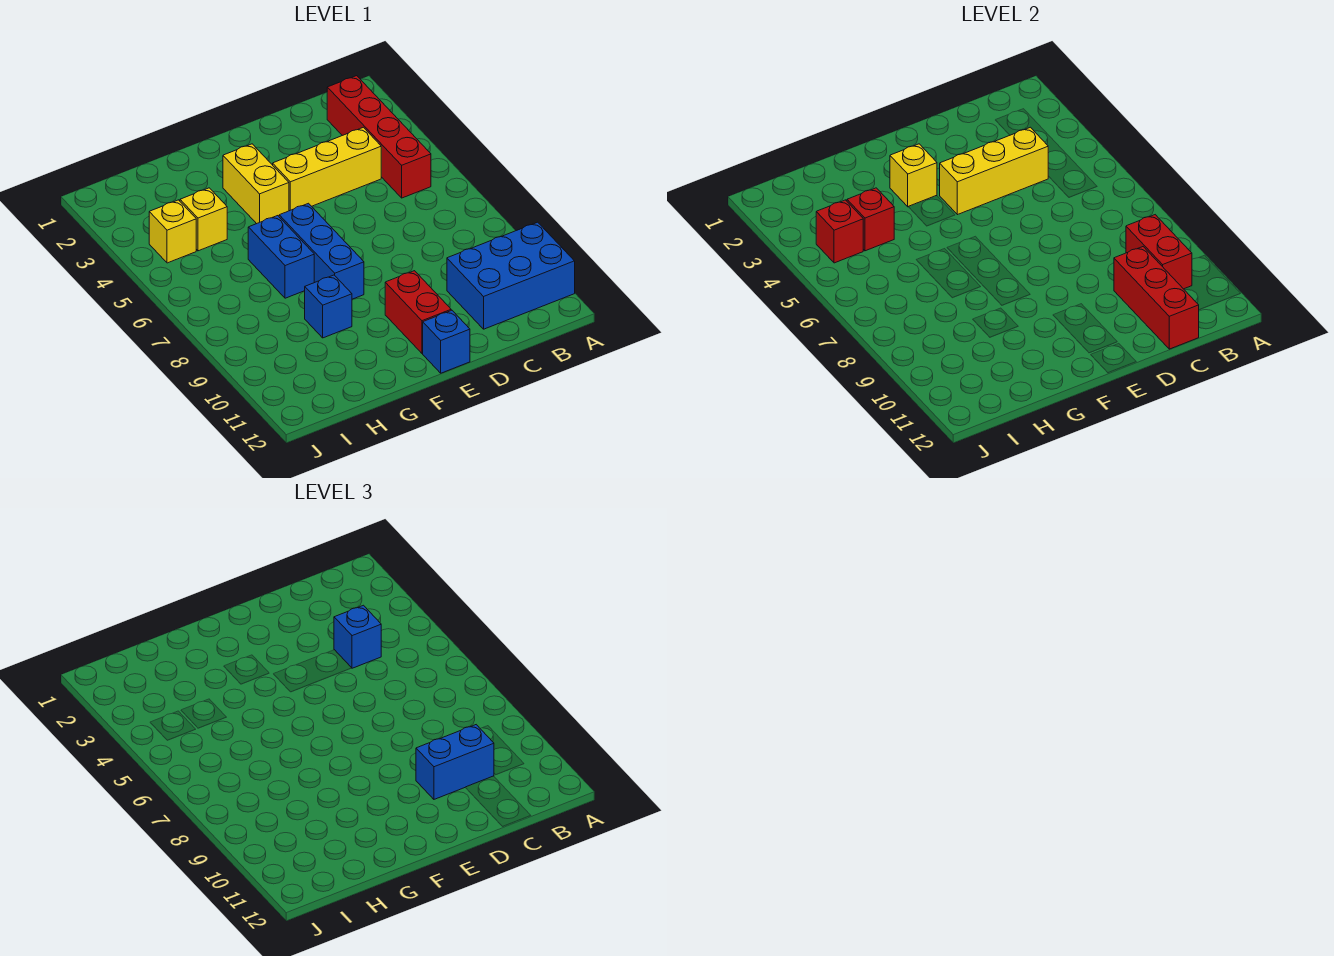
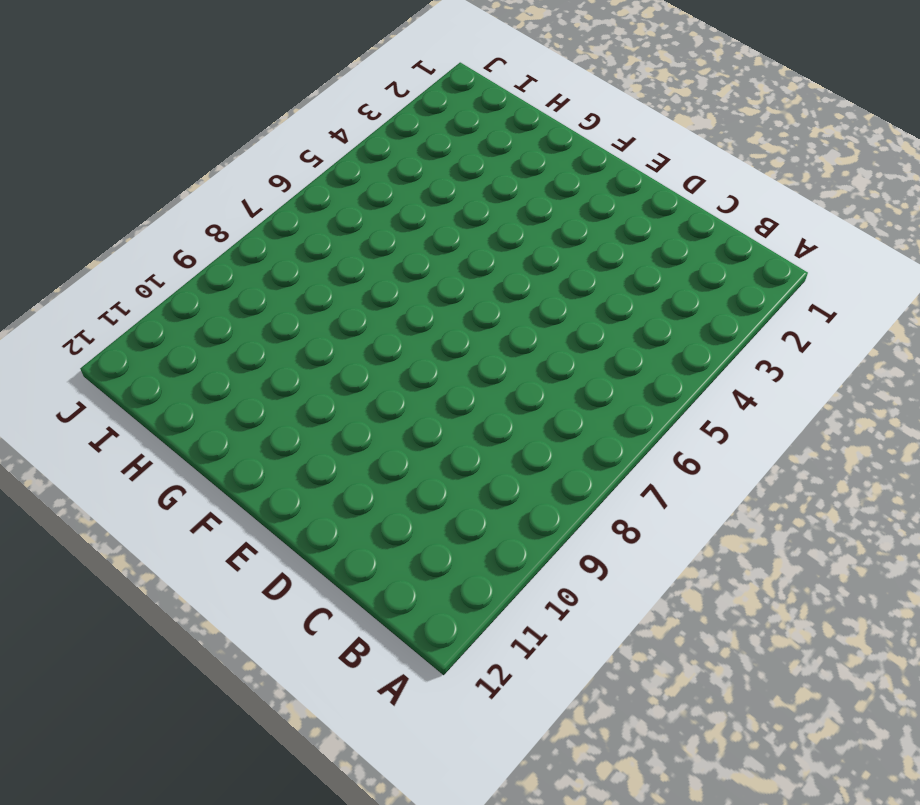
none -> blue 2x3 brick [447,222,575,329]
none -> red 1x4 brick [327,76,431,198]
none -> yellow 1x3 brick [273,127,381,211]

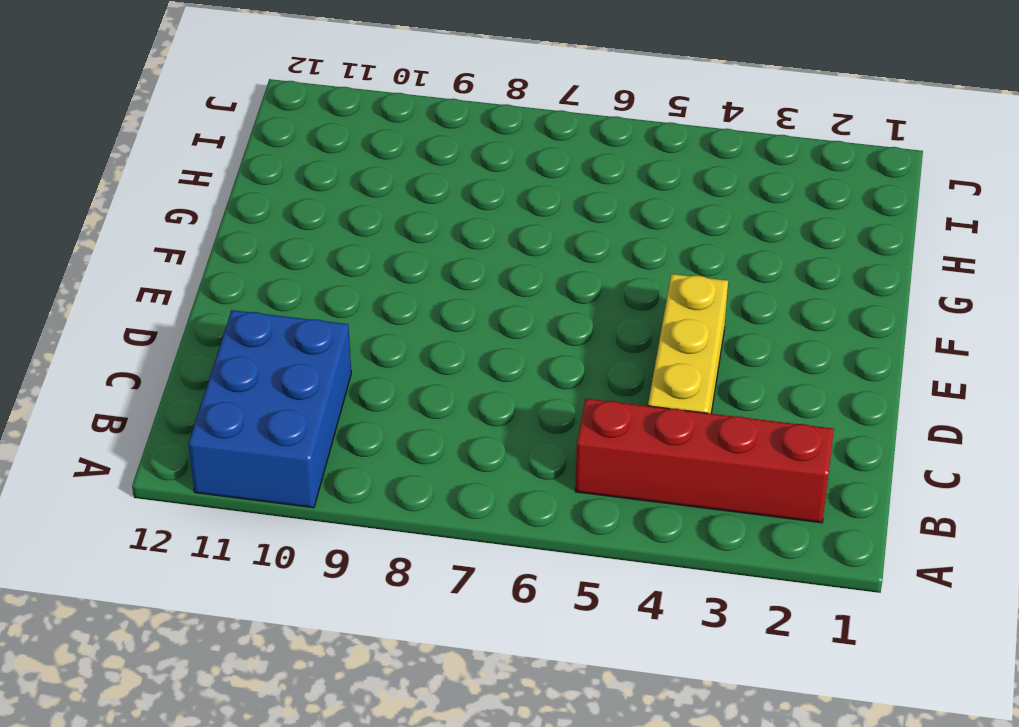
none -> red 1x2 brick [385,271,451,353]
none -> blue 1x1 brick [423,310,470,373]
none -> yellow 1x2 brick [223,144,289,224]

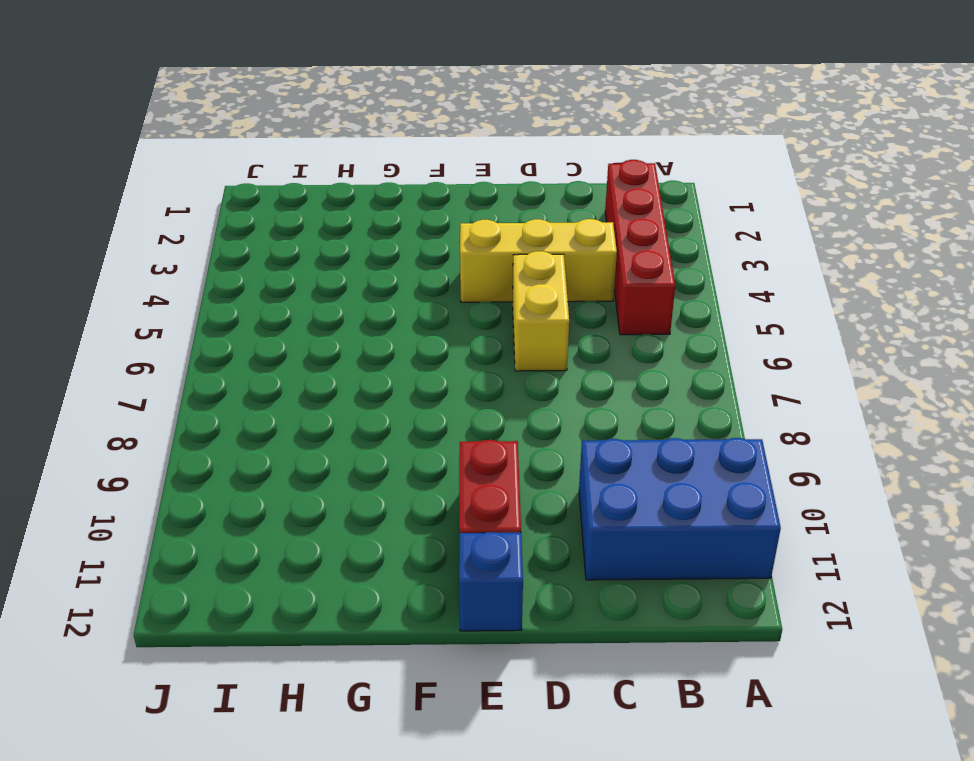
yellow 1x2 brick [513,251,569,371] -> yellow 1x2 brick moved to [223,144,289,224]
none -> blue 1x3 brick [279,203,364,299]
none -> blue 1x2 brick [248,216,314,298]
none -> blue 1x1 brick [305,275,352,338]

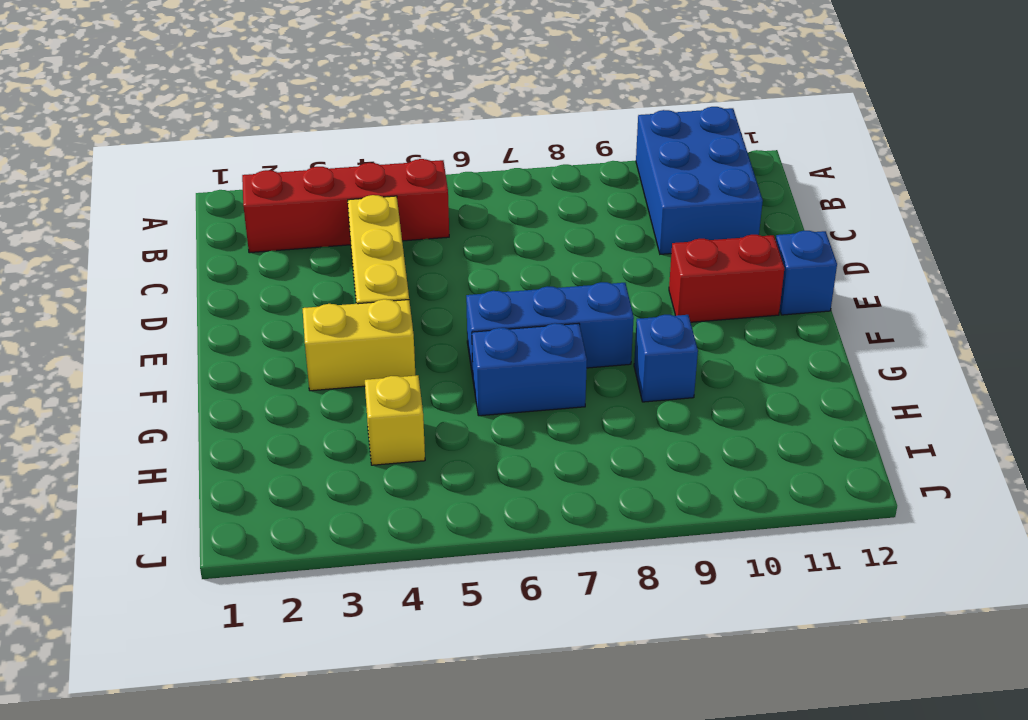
none -> yellow 1x1 brick [149,200,196,263]
none -> red 1x2 brick [1126,215,1192,289]
none -> yellow 1x3 brick [940,127,1048,215]

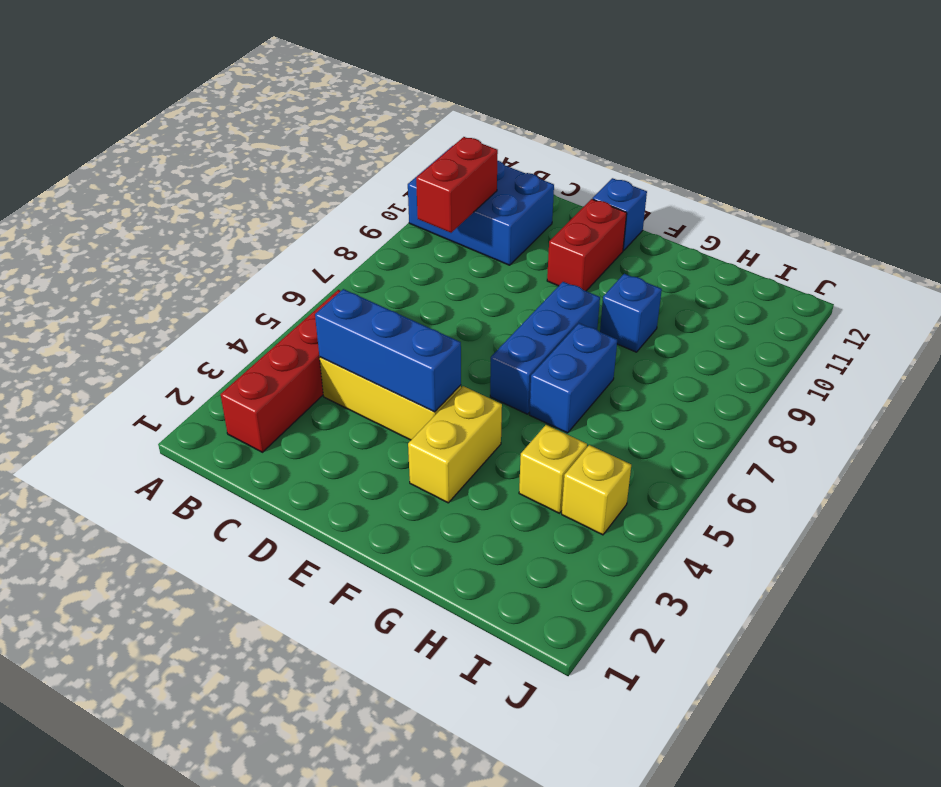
blue 1x3 brick [315,289,461,412] -> yellow 1x3 brick [940,127,1048,215]
none -> red 1x3 brick [1114,247,1199,349]
none -> yellow 1x1 brick [890,144,937,207]
none -> red 1x1 brick [847,188,894,251]

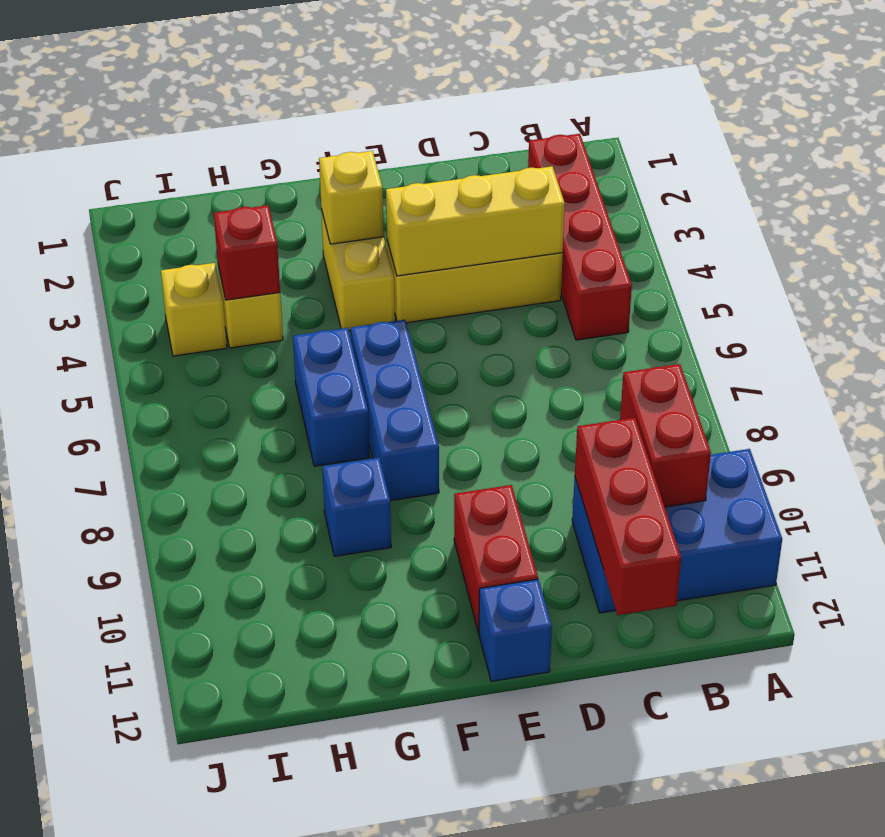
none -> red 1x1 brick [816,200,863,263]
none -> blue 1x1 brick [334,605,381,668]
none -> blue 1x2 brick [416,725,494,799]

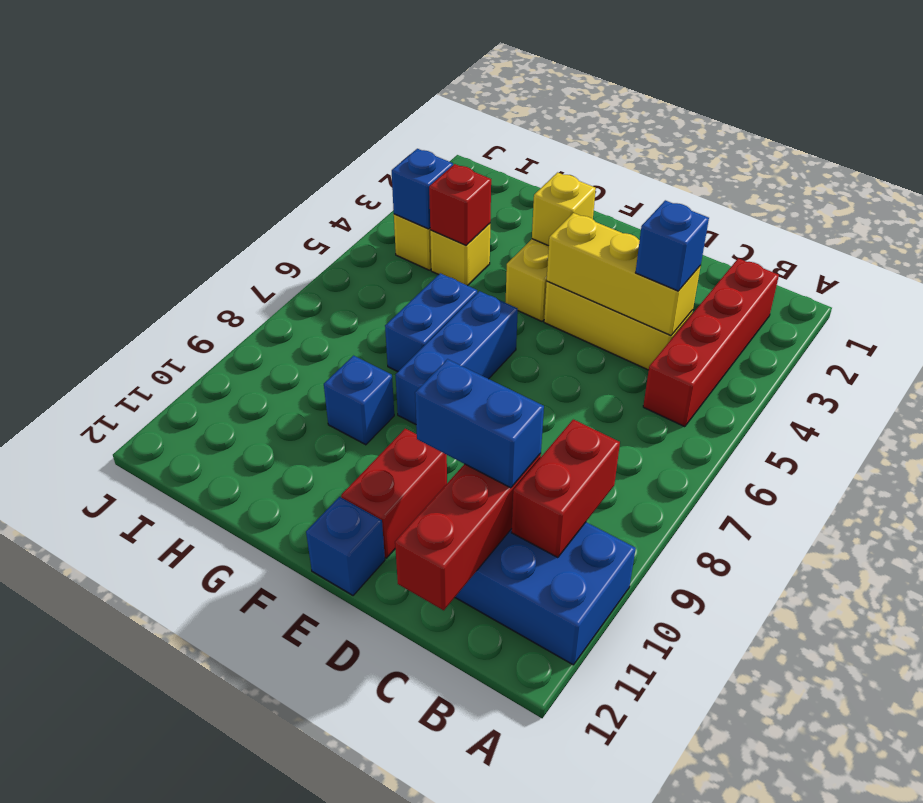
blue 1x1 brick [392,149,453,229] -> red 1x1 brick [816,200,863,263]

